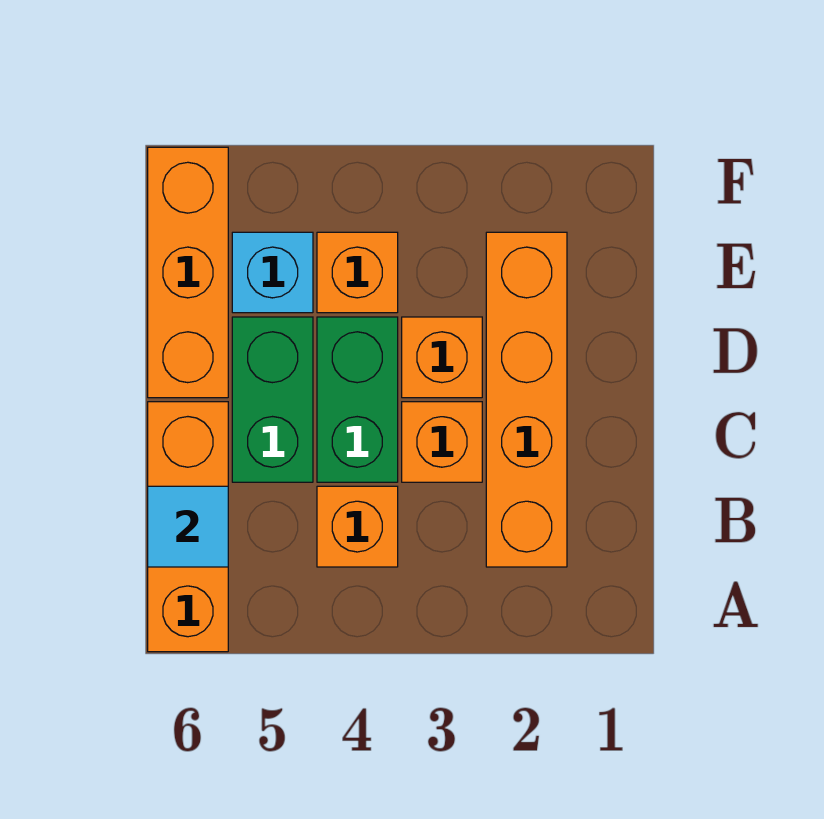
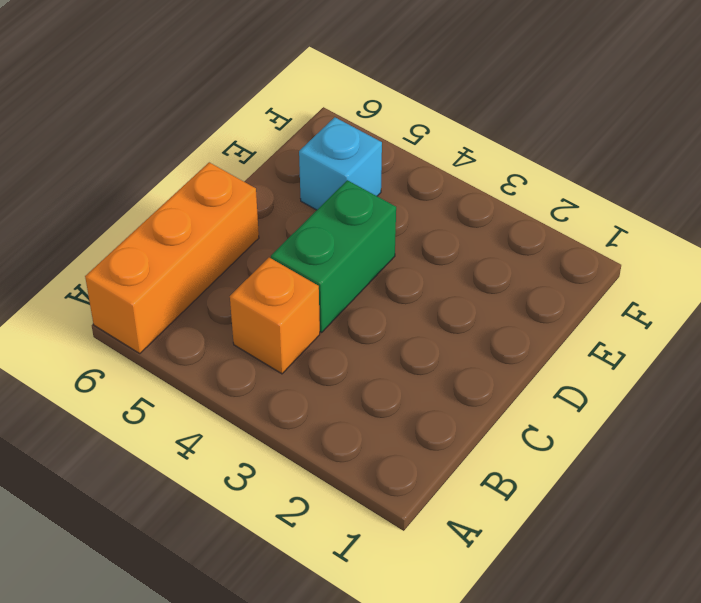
none -> orange 1x4 brick [486,232,567,567]
none -> orange 1x1 brick [402,402,482,482]

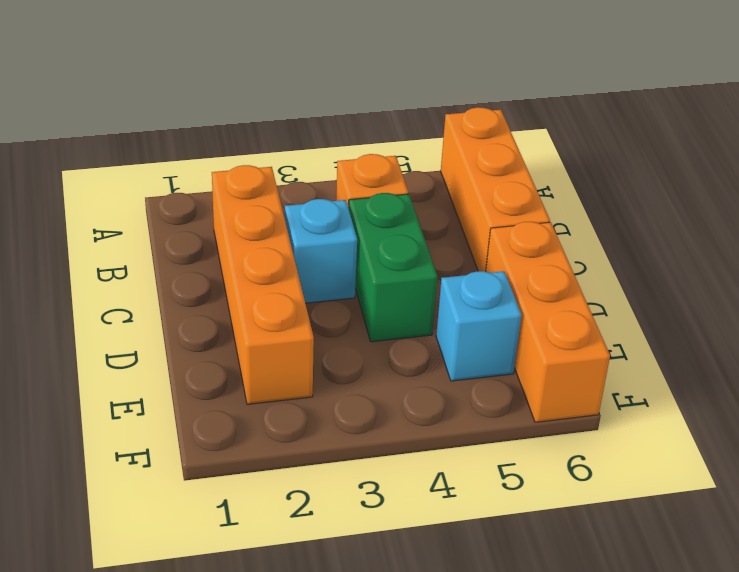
cyan 1x1 brick [285,199,357,303] -> orange 1x1 brick [402,402,482,482]
none -> green 1x2 brick [232,317,313,482]
none -> orange 1x1 brick [402,317,482,398]

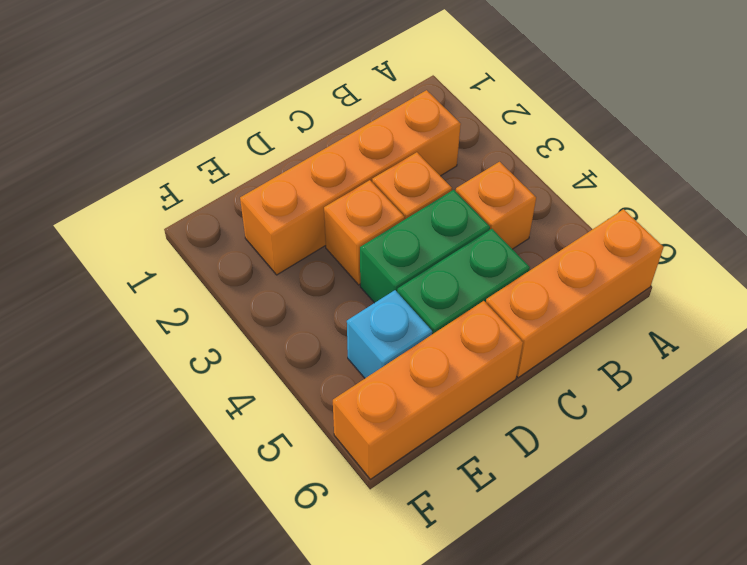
none -> orange 1x1 brick [317,232,398,313]
none -> cyan 1x1 tile [148,486,228,567]

